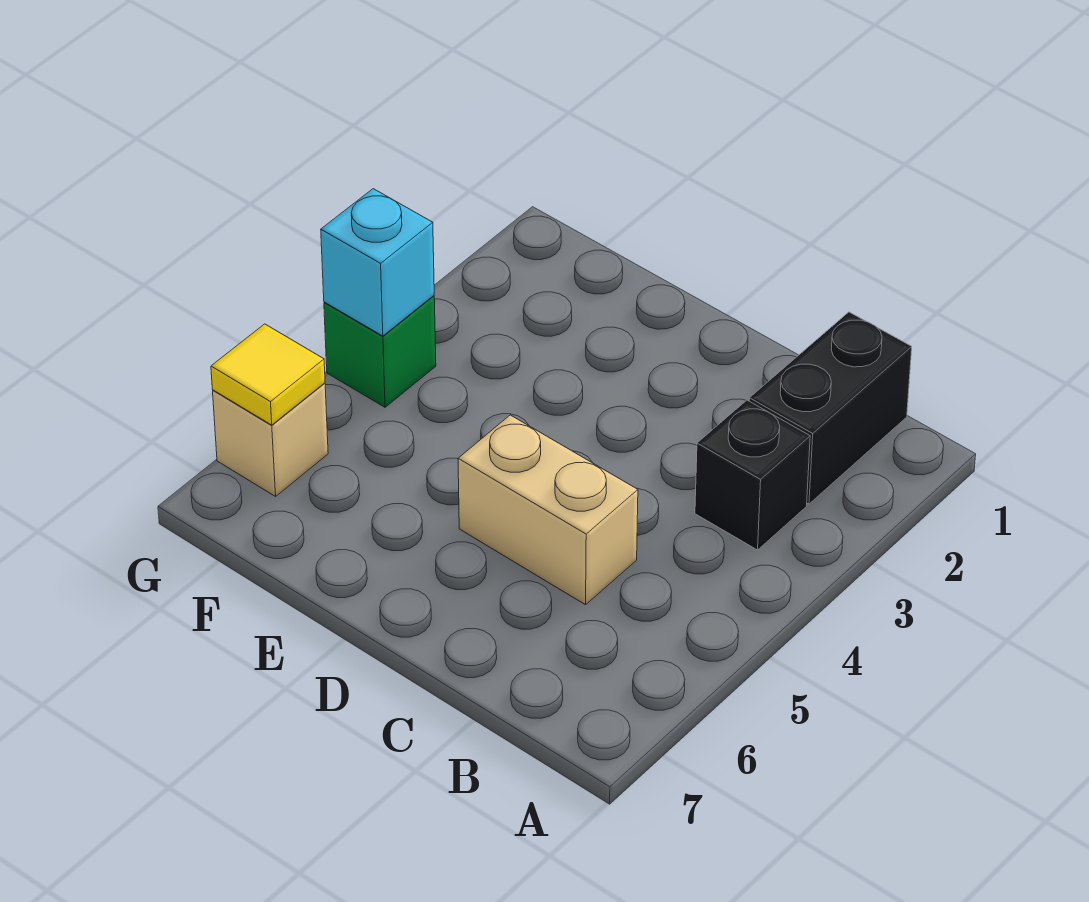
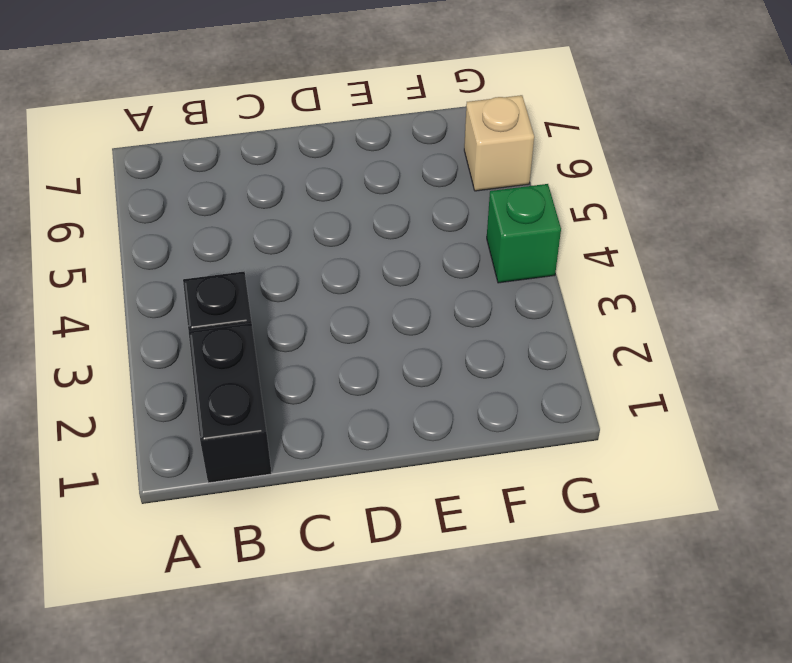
none -> tan 1x2 brick [458,415,638,605]
none -> cyan 1x1 brick [321,189,434,336]

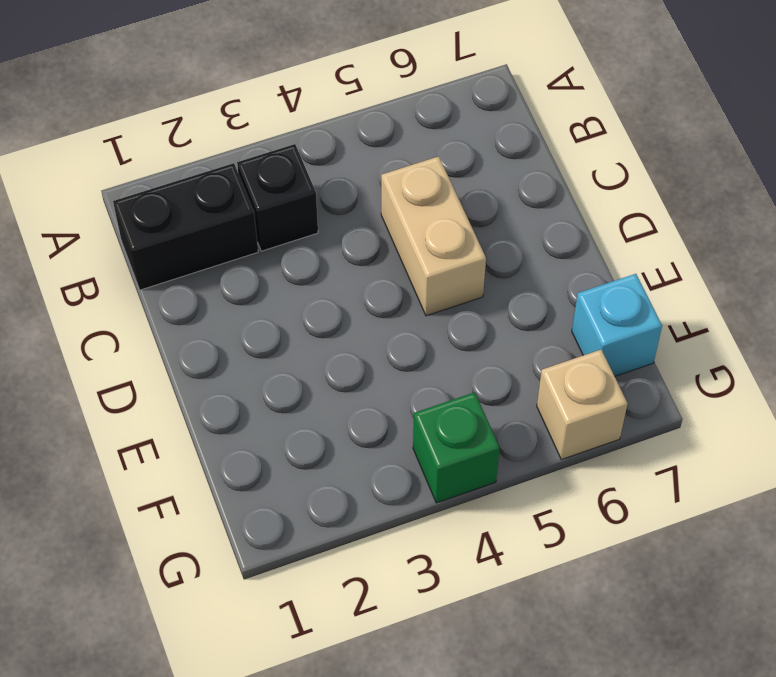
cyan 1x1 brick [572,274,662,376] -> cyan 1x1 brick moved to [321,189,434,336]
none -> yellow 1x1 tile [211,324,325,425]

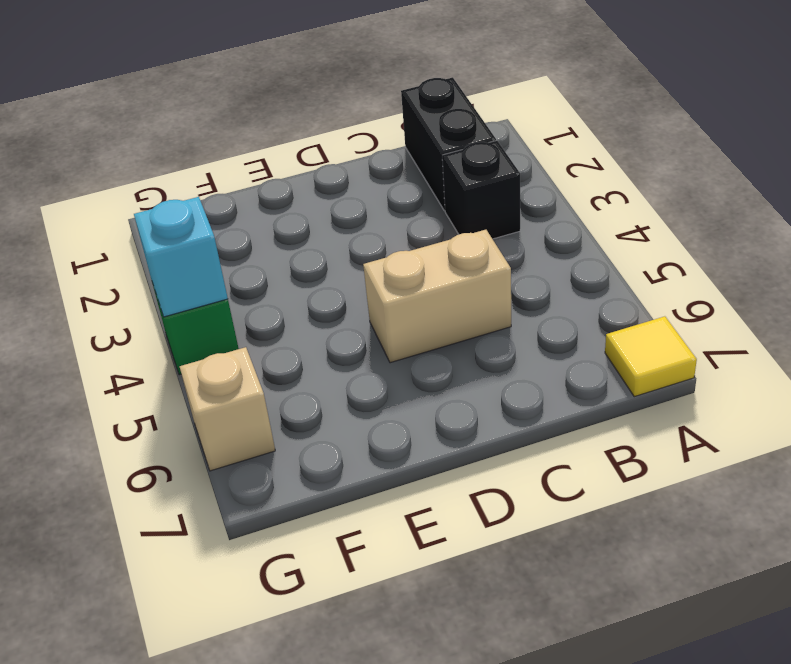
yellow 1x1 tile [605,316,697,397] -> yellow 1x1 tile moved to [211,324,325,425]

